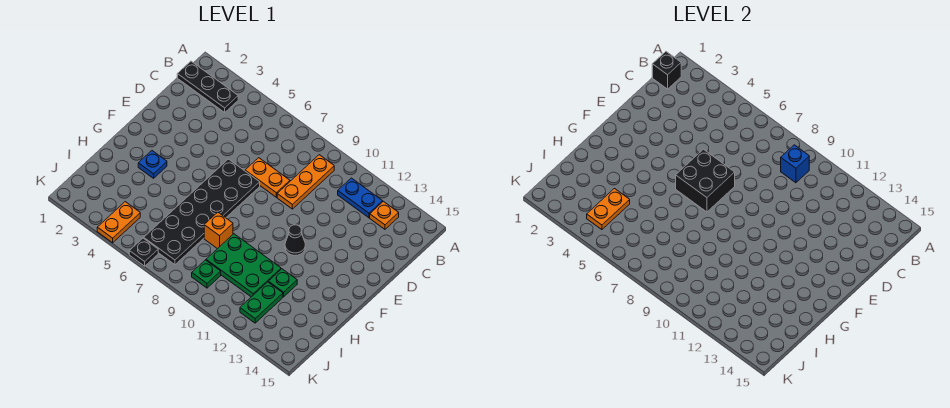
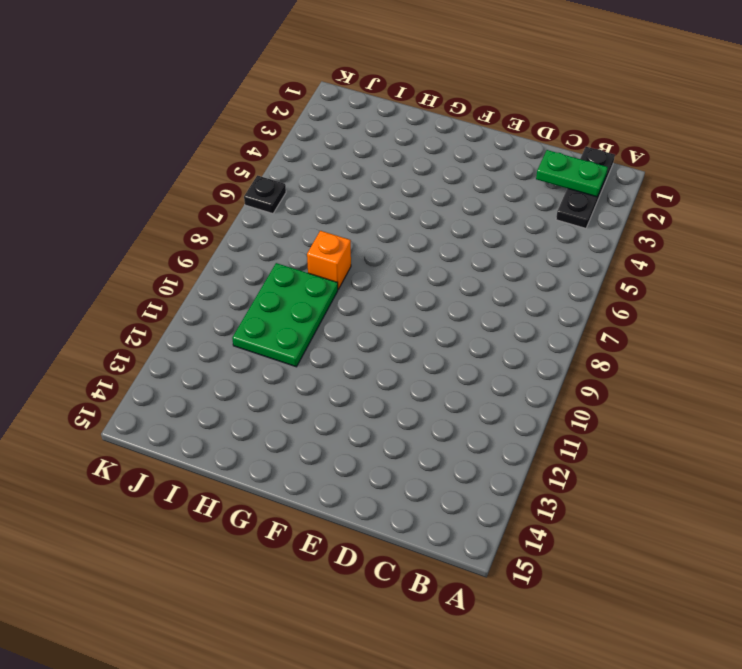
green 1x2 plate [536,150,608,197] -> green 1x2 plate moved to [240,282,283,323]
none -> orange 1x3 plate [277,155,334,209]
none -> blue 1x2 plate [338,178,383,218]
none -> orange 1x1 plate [370,201,399,229]

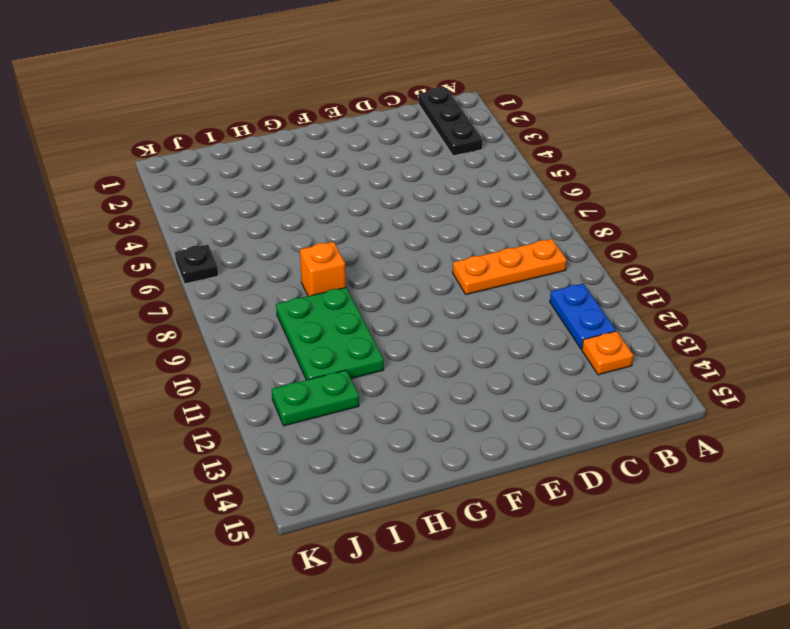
none -> orange 1x2 plate [245,158,290,197]
none -> black 2x6 plate [144,159,260,265]
none -> black 1x1 cone [285,225,305,256]

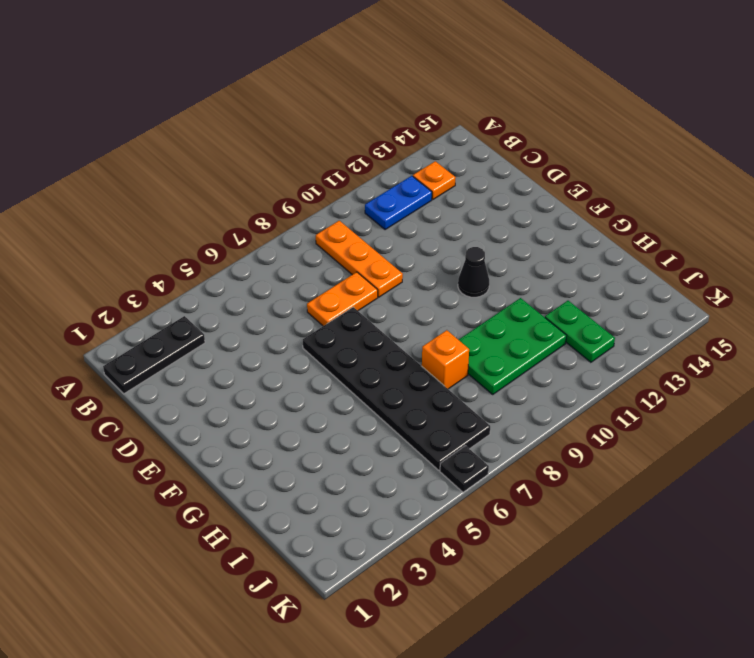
none -> blue 1x1 plate [138,151,167,178]
none -> green 1x1 plate [268,269,297,297]
none -> orange 1x2 plate [97,202,140,243]

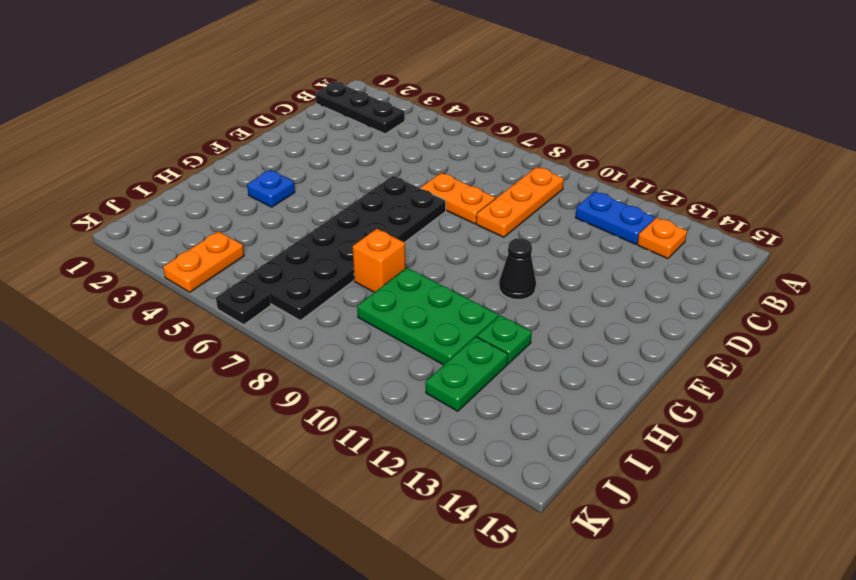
none -> green 1x1 plate [192,260,221,288]
none -> black 1x1 brick [652,52,681,89]
none -> blue 1x1 brick [781,145,809,183]

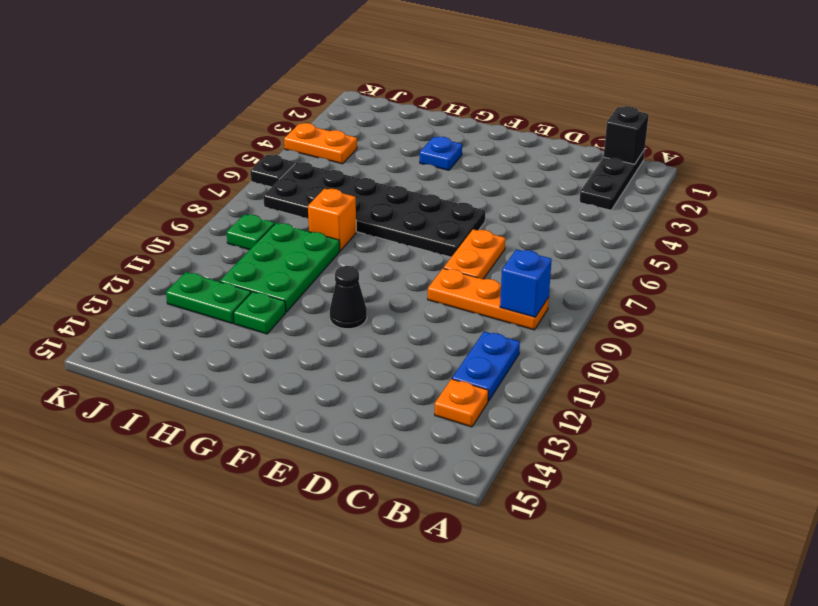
none -> black 2x2 brick [676,149,735,212]
none -> orange 1x2 plate [587,189,630,230]

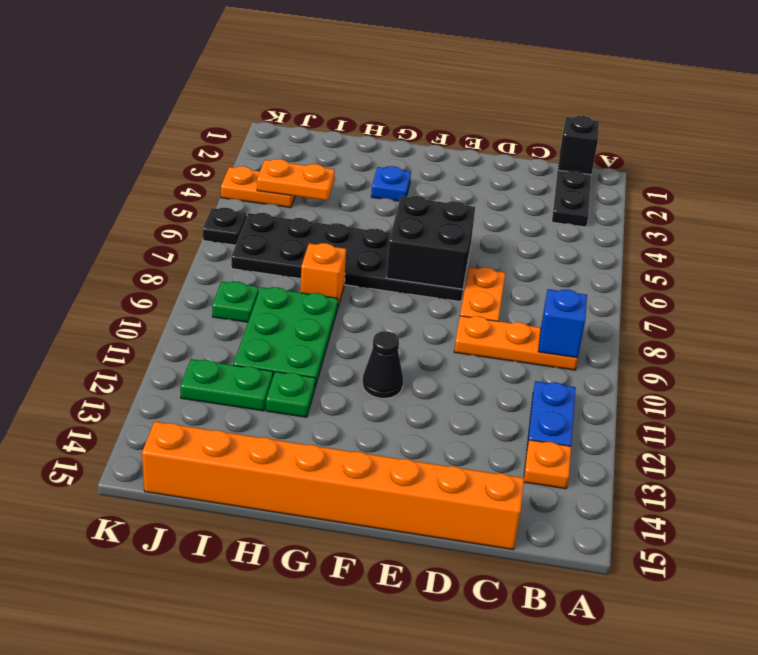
orange 1x8 brick [142,422,524,550] -> none

